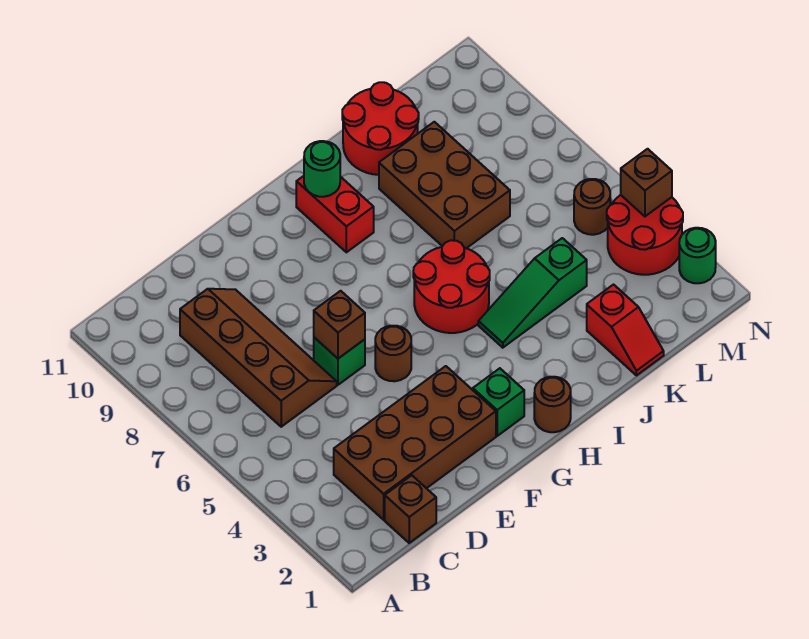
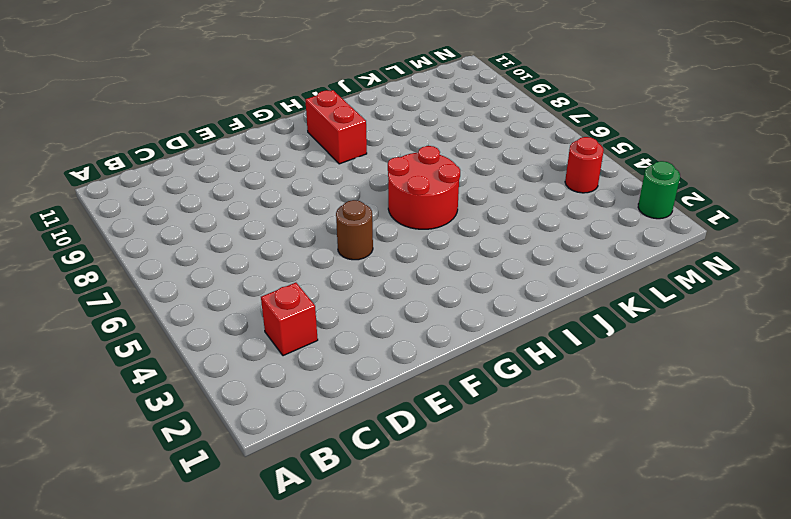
red 1x1 brick [261,283,318,356] -> brown 2x4 brick [334,366,496,520]
red 1x1 round brick [565,137,604,193] -> red 2x2 round brick [607,195,683,275]
none -> brown 1x1 brick [385,475,436,543]
none -> brown 2x4 slope [180,289,337,427]
none -> green 1x1 brick [314,337,365,385]

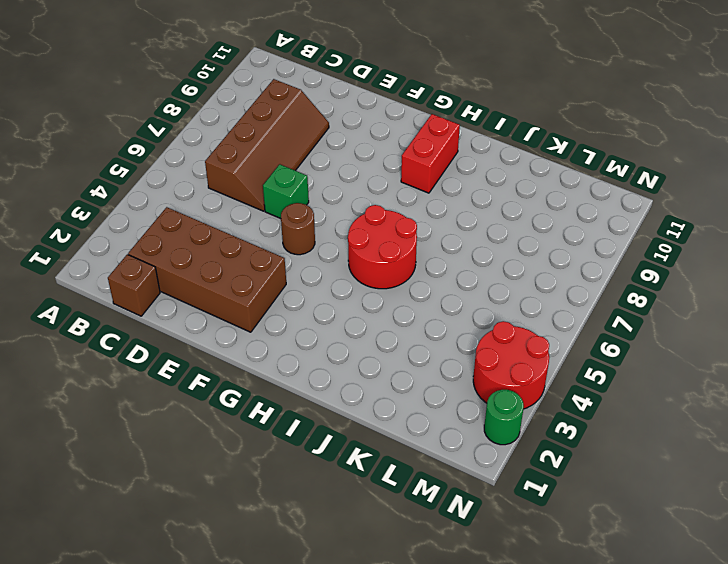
none -> green 1x1 brick [473,368,524,436]
none -> brown 1x1 round brick [534,377,571,432]
none -> green 1x3 slope [478,238,587,348]

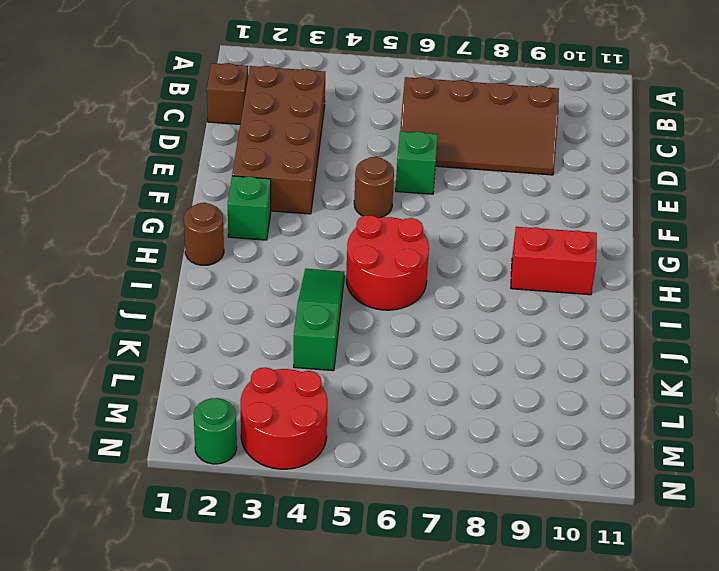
none -> brown 2x3 brick [379,122,510,248]
none -> red 2x2 round brick [342,82,419,175]
none -> red 1x2 slope [587,285,664,375]

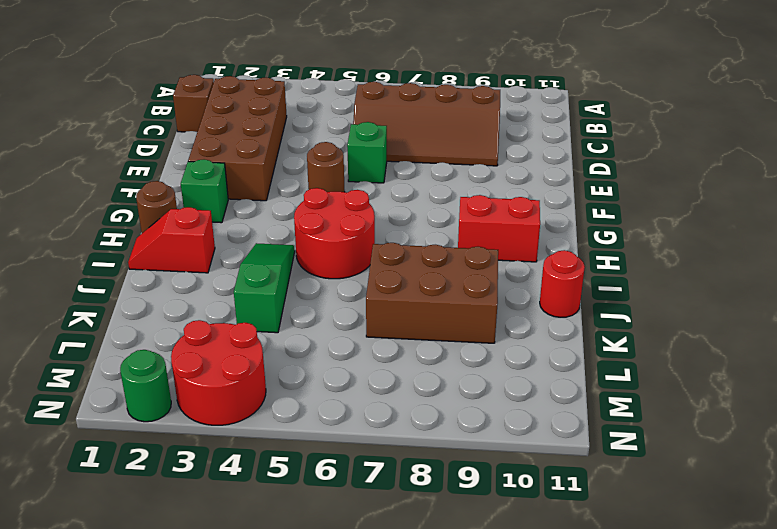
red 1x2 slope [128,207,215,273] -> red 1x2 slope moved to [587,285,664,375]
red 1x1 round brick [540,250,585,318] -> red 2x2 round brick [342,82,419,175]
none -> brown 1x1 round brick [574,179,610,235]
none -> brown 1x1 brick [314,291,365,359]
none -> green 1x1 round brick [304,141,340,197]

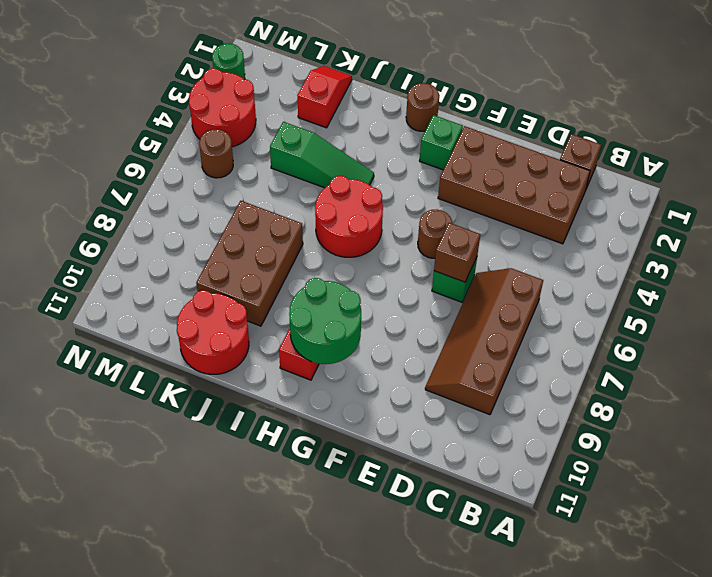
green 2x2 round brick [289,278,361,364] -> green 1x1 round brick [304,141,340,197]
none -> brown 1x1 brick [621,149,672,216]

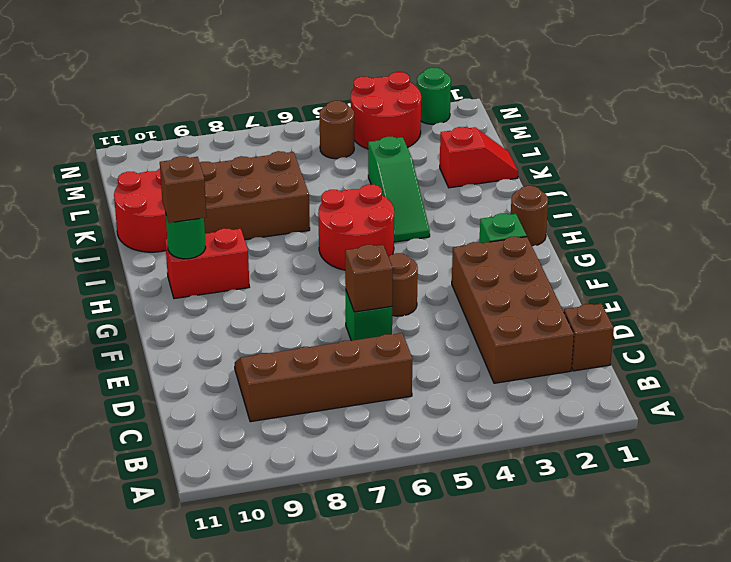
brown 1x1 brick [160,156,207,223] -> brown 1x1 brick moved to [621,149,672,216]

